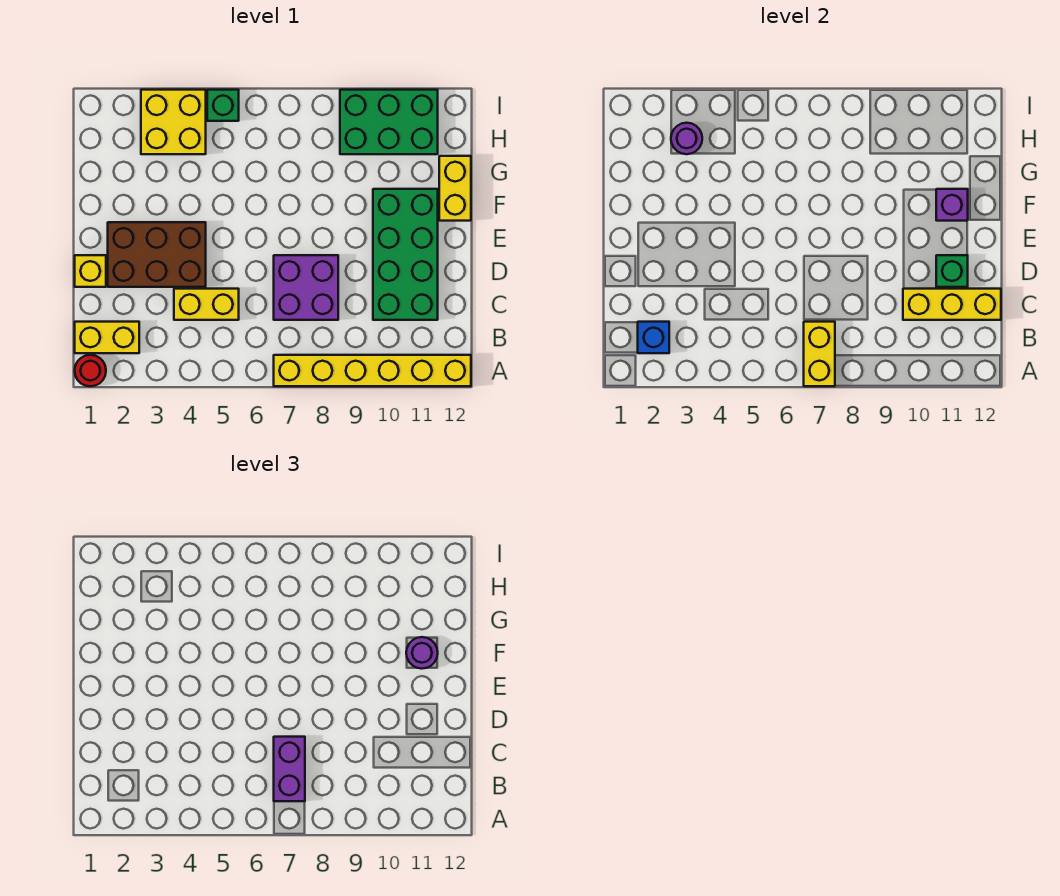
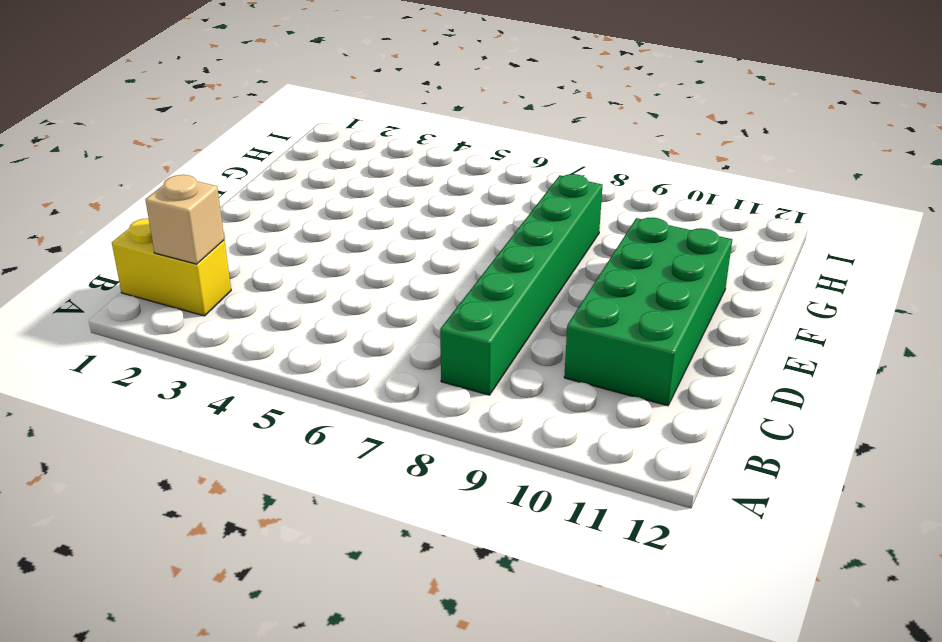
tan 1x1 brick [145,175,224,264] -> blue 1x1 brick [638,322,669,353]
green 1x6 brick [440,174,603,395] -> purple 2x2 brick [274,255,338,320]
none -> red 1x1 round brick [75,355,106,386]
none -> yellow 1x6 brick [274,355,471,386]
none -> yellow 1x2 brick [174,289,239,320]

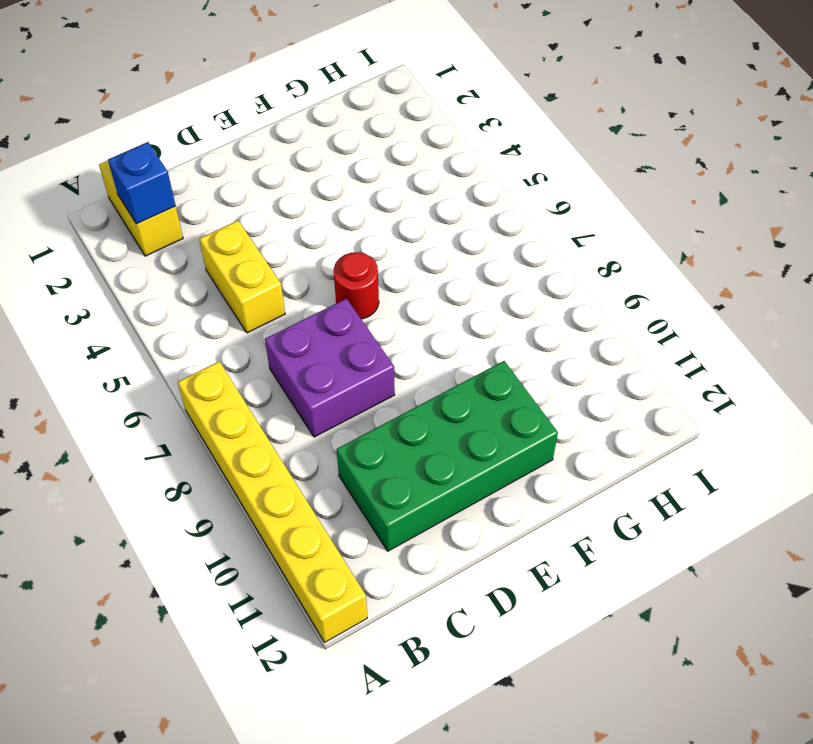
red 1x1 round brick [334,252,379,319] -> red 1x1 round brick moved to [75,355,106,386]
none -> yellow 1x1 brick [75,255,106,287]
none -> brown 2x3 brick [108,222,206,287]
none -> yellow 1x2 brick [439,156,471,221]

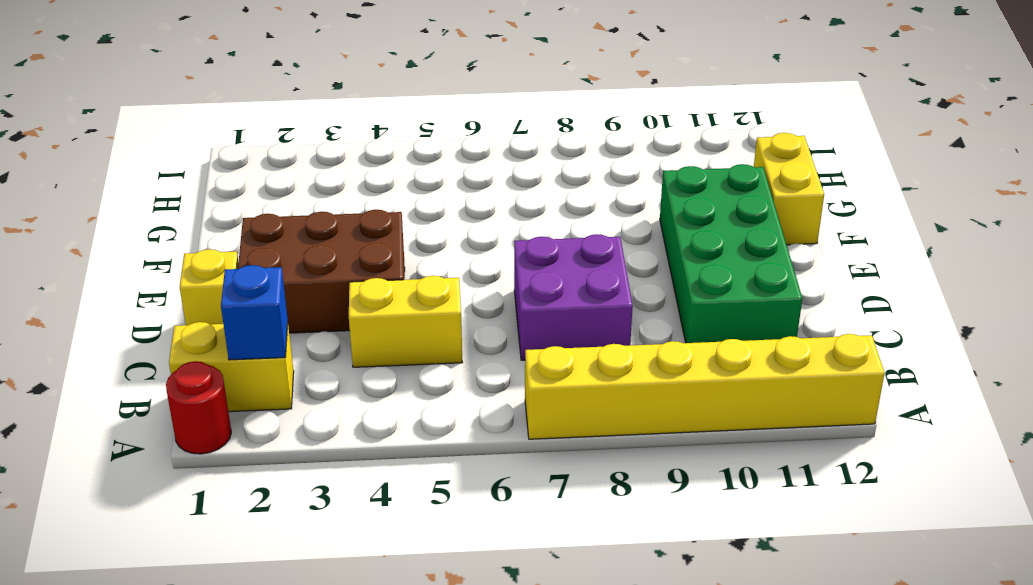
none -> yellow 2x2 brick [141,90,206,154]
none -> green 2x3 brick [340,90,438,154]
none -> green 1x1 brick [207,90,239,121]

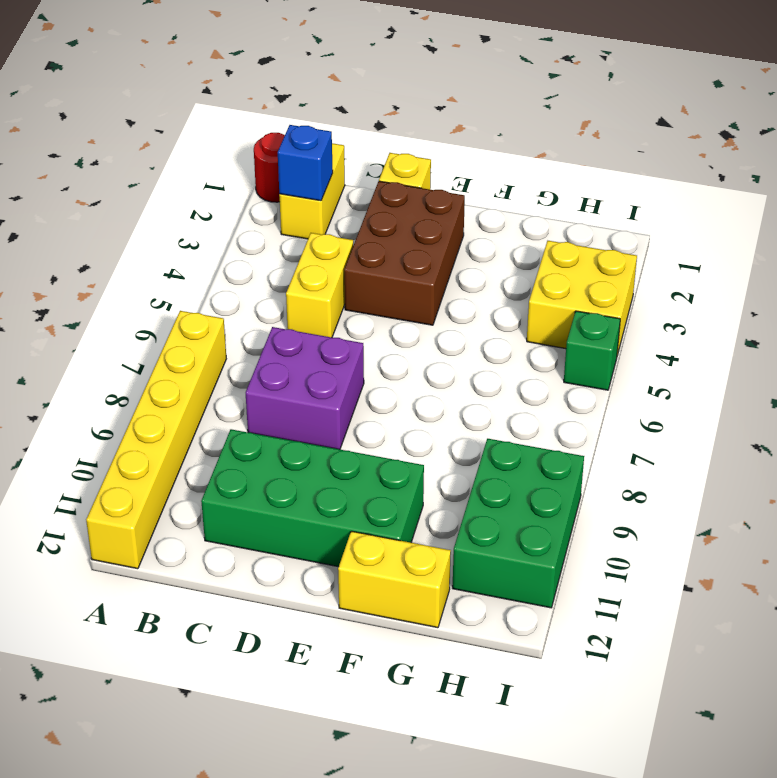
none -> yellow 1x2 brick [804,322,835,386]
none -> yellow 1x3 brick [903,289,1001,320]
none -> green 1x1 brick [936,255,968,287]

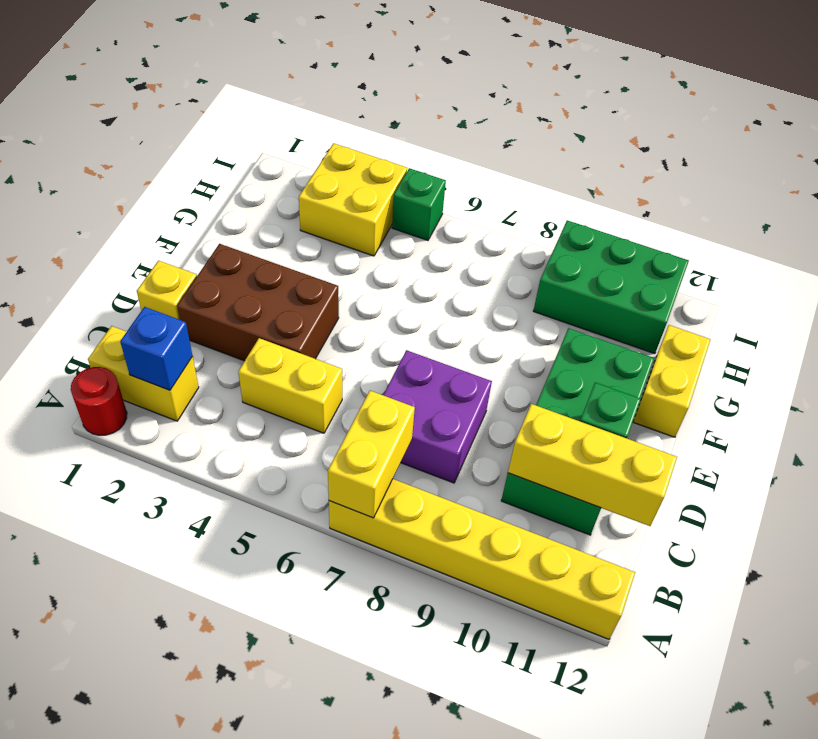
none -> purple 1x1 brick [936,189,968,221]
none -> purple 1x1 round brick [671,123,702,154]
none -> purple 1x2 brick [274,737,305,801]

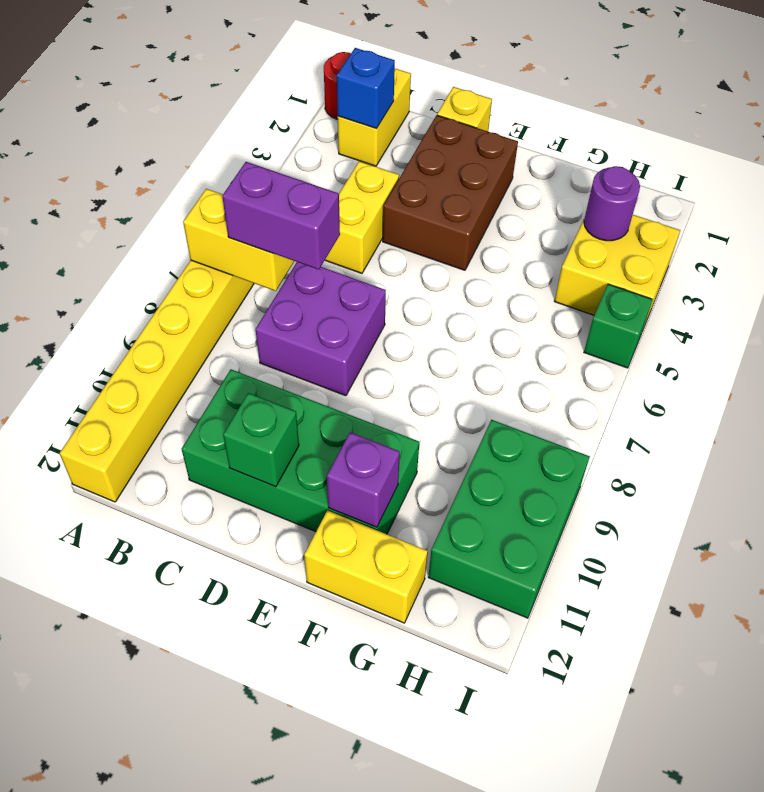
none -> yellow 1x3 brick [903,289,1001,320]
none -> purple 1x1 round brick [406,637,438,669]

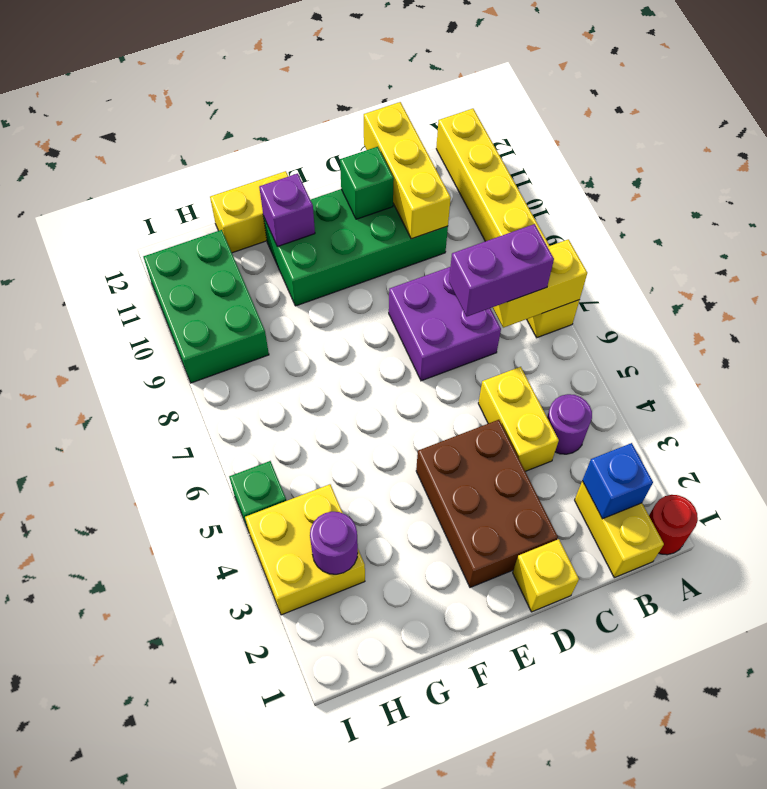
purple 1x1 round brick [547,394,592,454] -> purple 1x1 round brick moved to [406,637,438,669]

